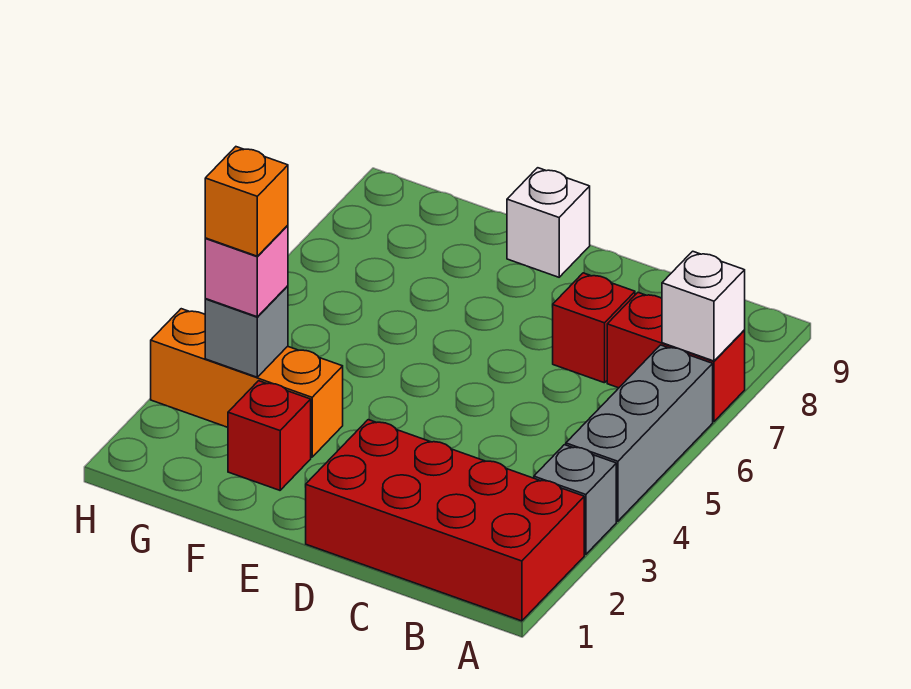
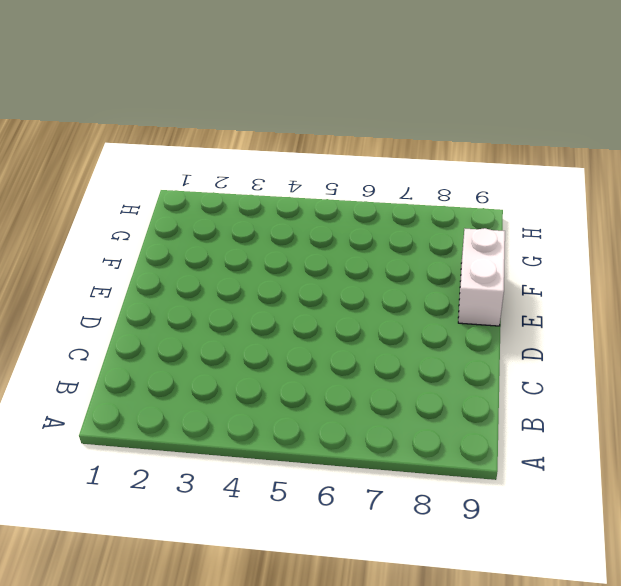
white 1x2 brick [458,228,505,326] -> white 1x1 brick [507,168,590,277]
none -> red 2x4 brick [306,420,584,621]
none -> grey 1x1 brick [534,445,616,554]
none -> grey 1x3 brick [566,345,713,521]

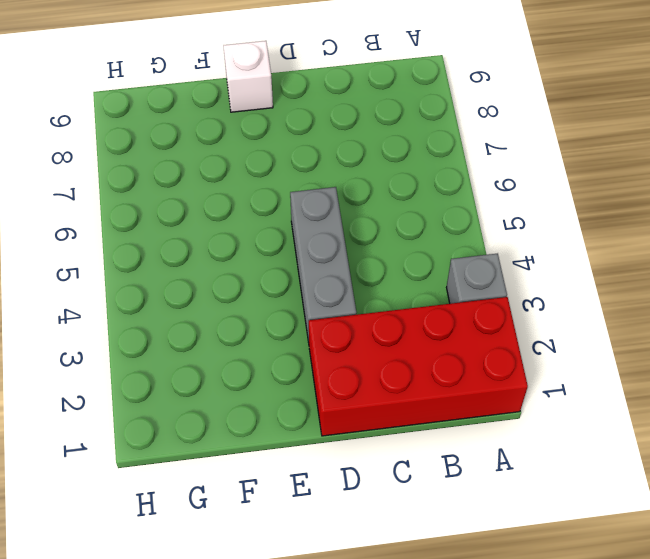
grey 1x3 brick [290,187,356,342] -> grey 1x3 brick moved to [566,345,713,521]
none -> red 1x2 brick [607,293,745,422]
none -> red 1x1 brick [553,273,635,383]
none -> red 1x1 brick [228,381,311,490]

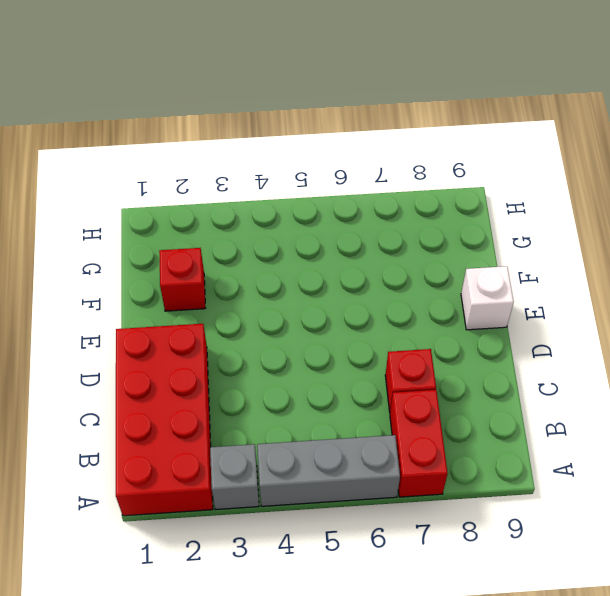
none -> orange 1x3 brick [151,309,343,457]
none -> white 1x1 brick [662,251,745,361]
none -> grey 1x1 brick [205,286,288,377]

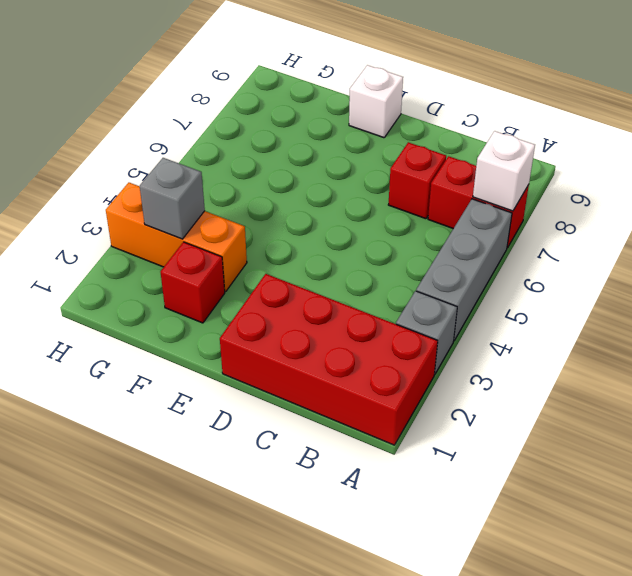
none -> pink 1x1 brick [205,225,288,317]
none -> orange 1x1 brick [205,147,288,256]

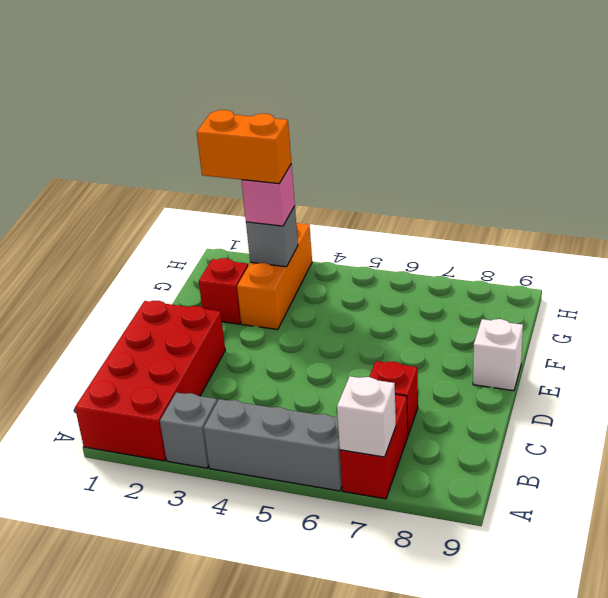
orange 1x2 brick [197,110,291,184] -> orange 1x1 brick [205,147,288,256]

